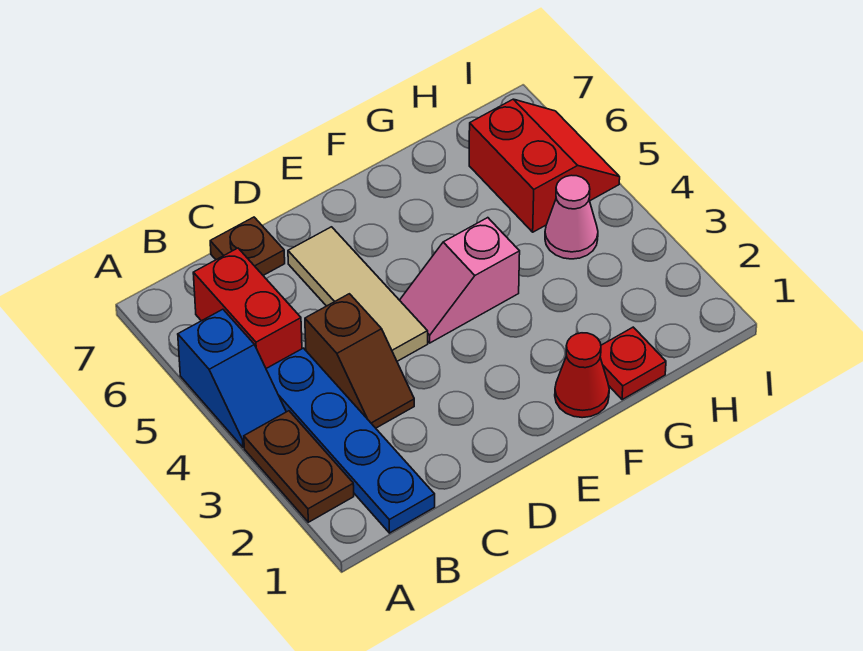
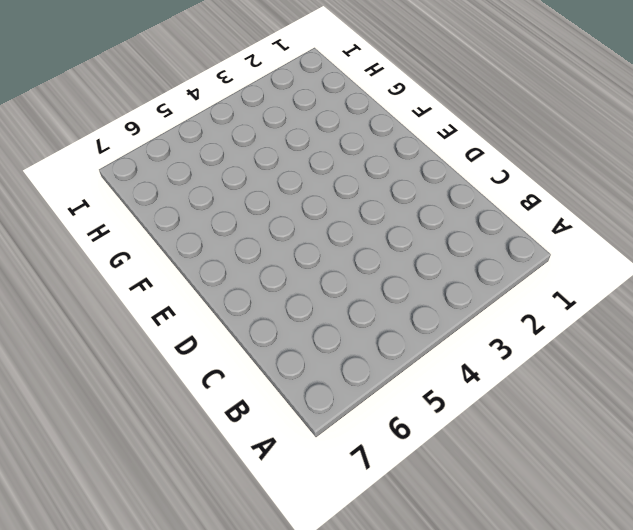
none -> brown 1x2 plate [244,411,354,522]
none -> blue 1x2 slope [178,309,286,447]
none -> blue 1x4 plate [266,348,435,533]

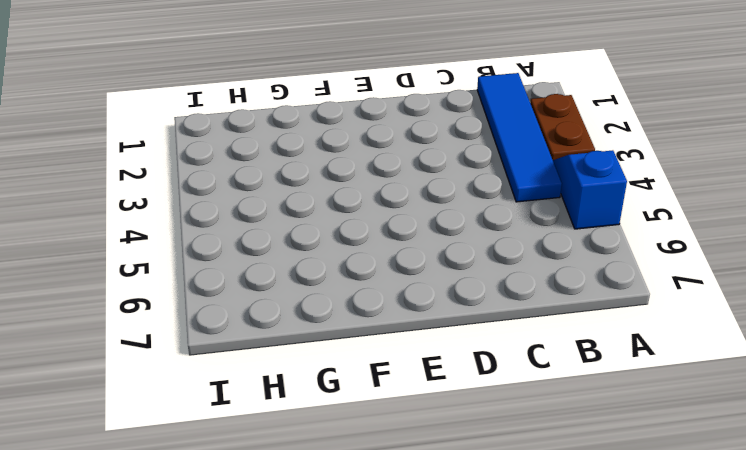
blue 1x4 tile [477,73,562,202] -> blue 1x4 plate [266,348,435,533]
none -> red 1x2 brick [193,248,302,368]
none -> brown 1x2 slope [305,294,414,428]
none -> brown 1x1 plate [210,217,285,275]

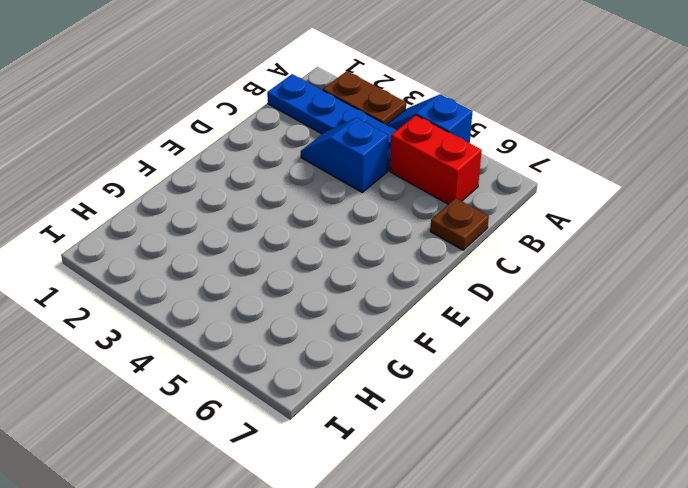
blue 1x2 slope [301,118,388,192] -> brown 1x2 slope [305,294,414,428]
none -> tan 1x3 tile [288,227,428,361]
none -> pink 1x2 slope [400,218,520,343]
none -> red 1x1 cone [555,333,609,418]

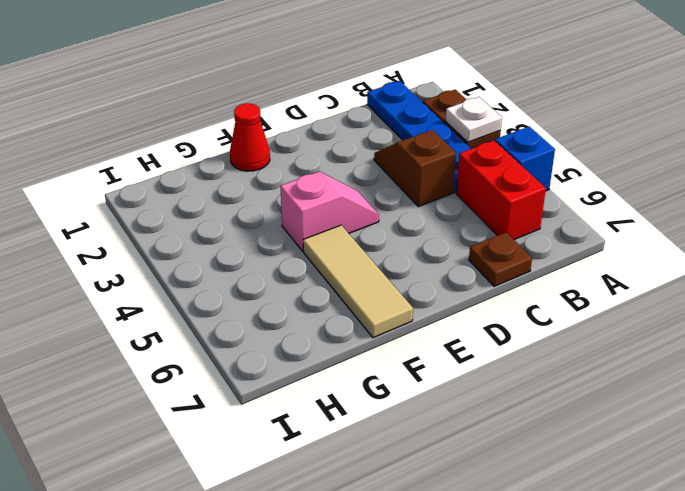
white 1x1 plate [446,97,502,142] -> none
tan 1x3 tile [303,225,413,338] -> tan 1x3 tile moved to [288,227,428,361]
none -> red 1x1 plate [600,327,666,400]
none -> pink 1x1 cone [545,175,598,259]
none -> red 2x2 slope [469,99,620,232]

